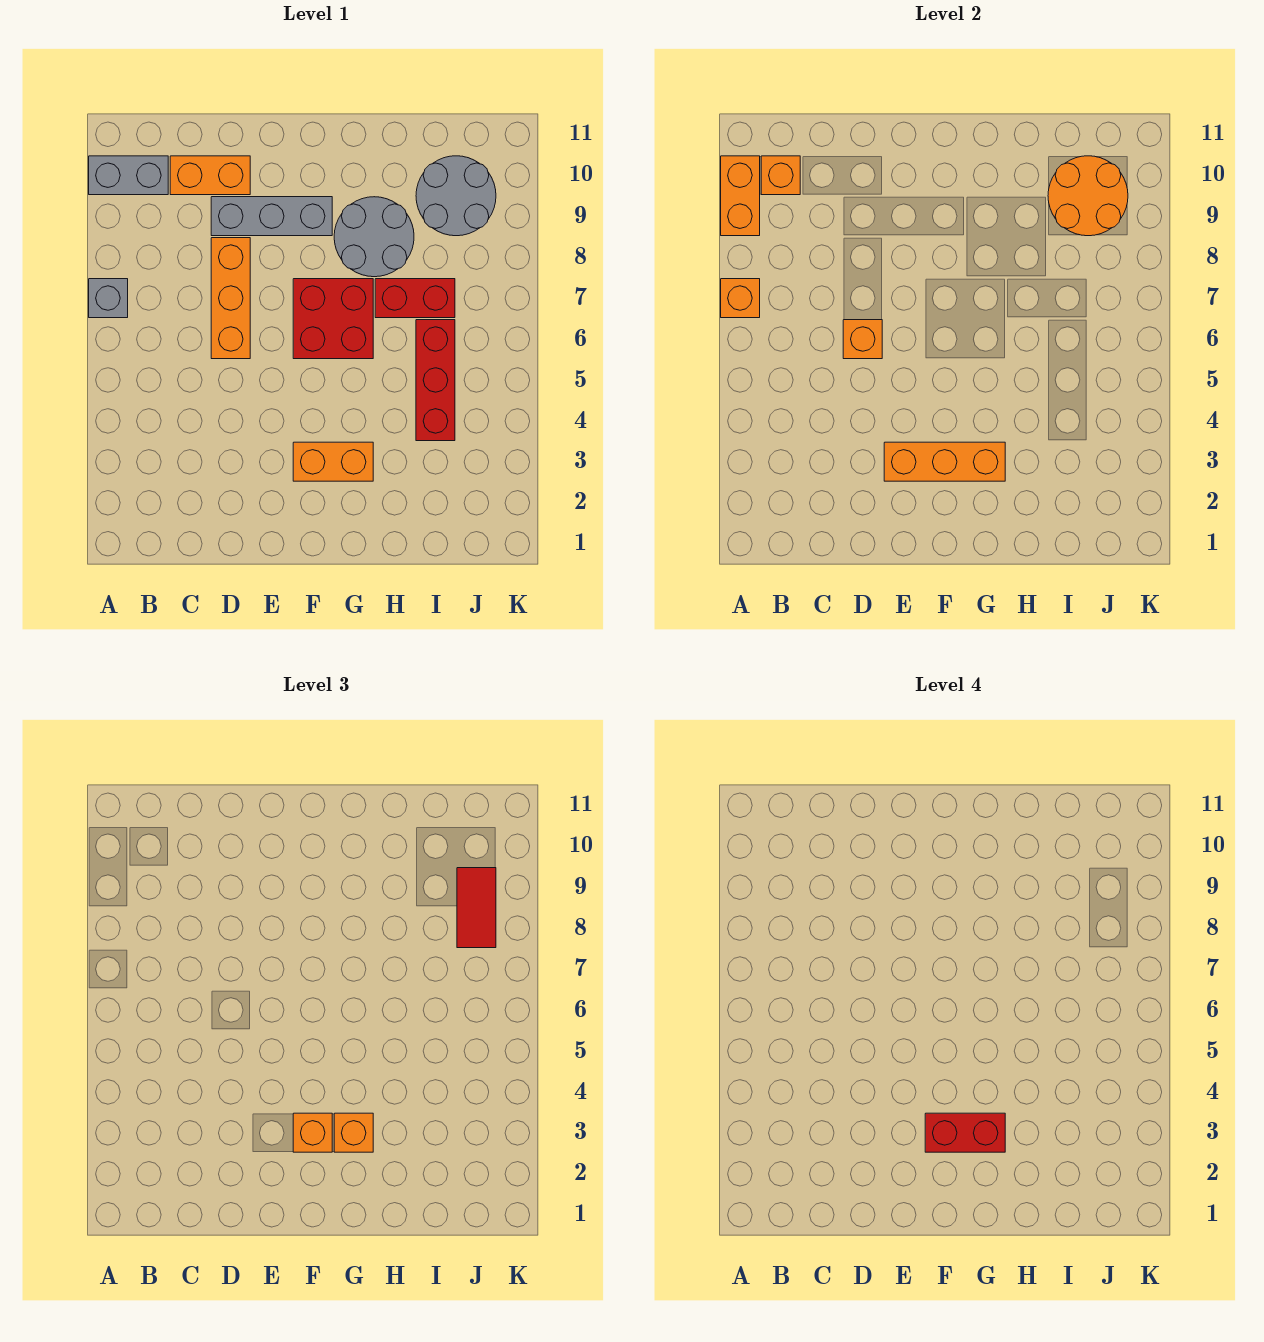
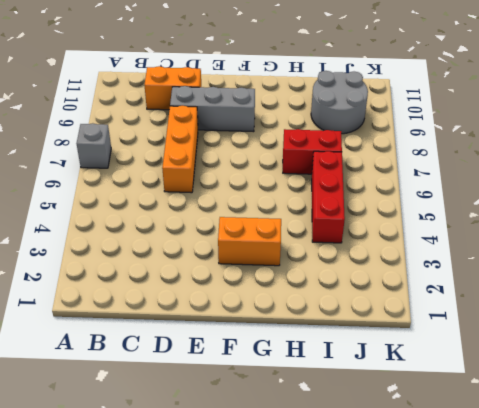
none -> grey 1x2 brick [89,156,168,195]
none -> red 2x2 brick [293,279,373,359]
none -> grey 2x2 round brick [334,197,414,277]

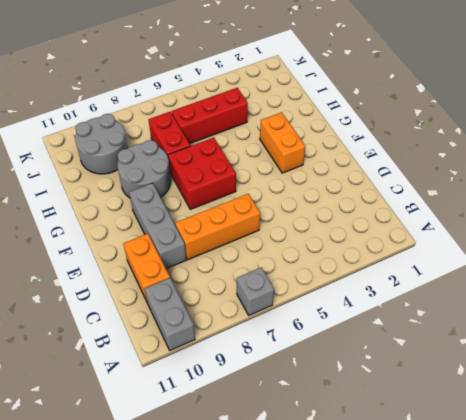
none -> orange 1x1 brick [721,279,760,318]
none -> orange 1x2 brick [721,156,760,236]
none -> orange 1x1 brick [761,156,800,195]

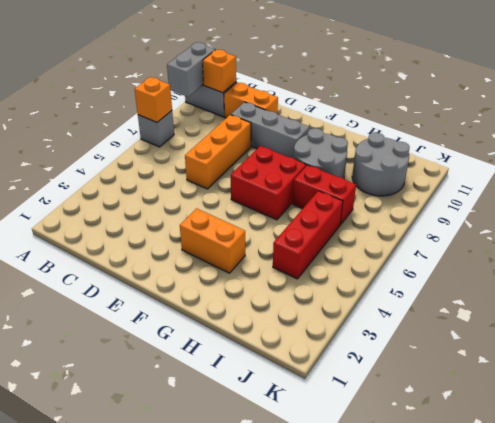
grey 1x2 brick [167,42,215,97] -> orange 1x2 brick [721,156,760,236]
none -> orange 1x1 brick [843,320,882,359]
none -> orange 1x3 brick [884,442,1005,481]
none -> orange 2x2 round brick [1048,156,1128,236]

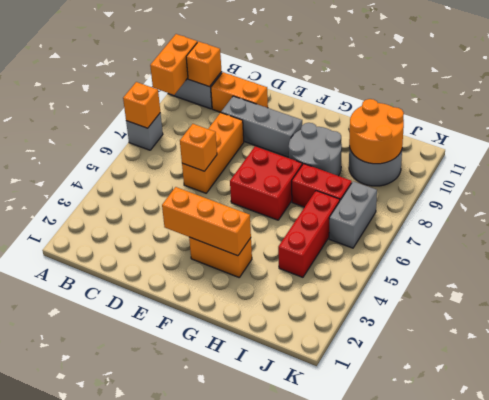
grey 1x2 brick [329,181,377,248] -> none
none -> orange 1x1 brick [293,1113,332,1152]
none -> orange 1x1 brick [334,1113,373,1152]
none -> red 1x2 tile [457,868,496,948]

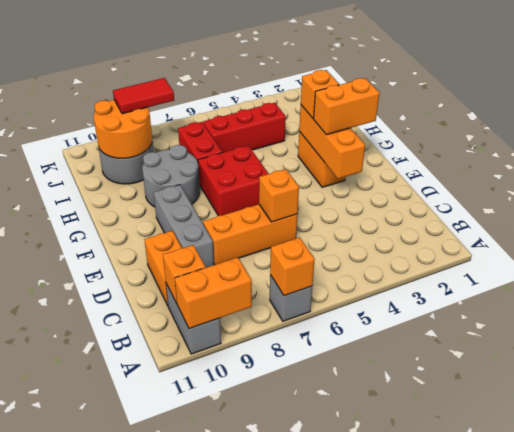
orange 1x2 brick [314,78,379,135] -> orange 1x1 brick [293,1113,332,1152]
none -> red 1x2 brick [925,1113,1005,1152]

